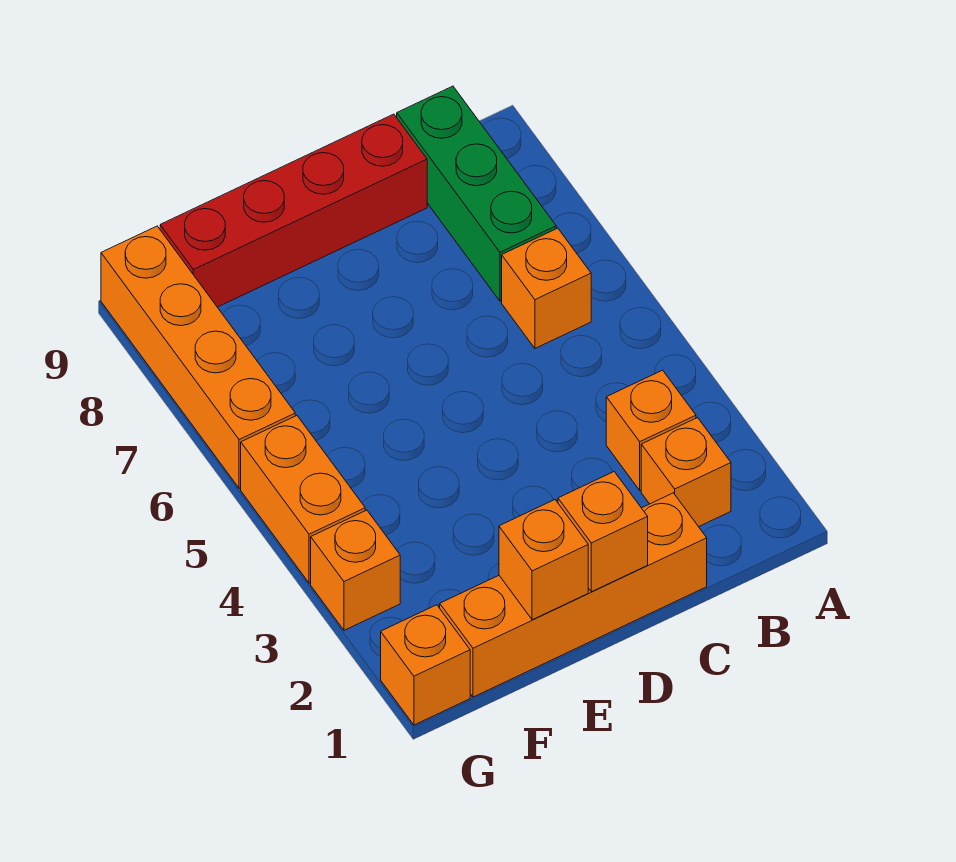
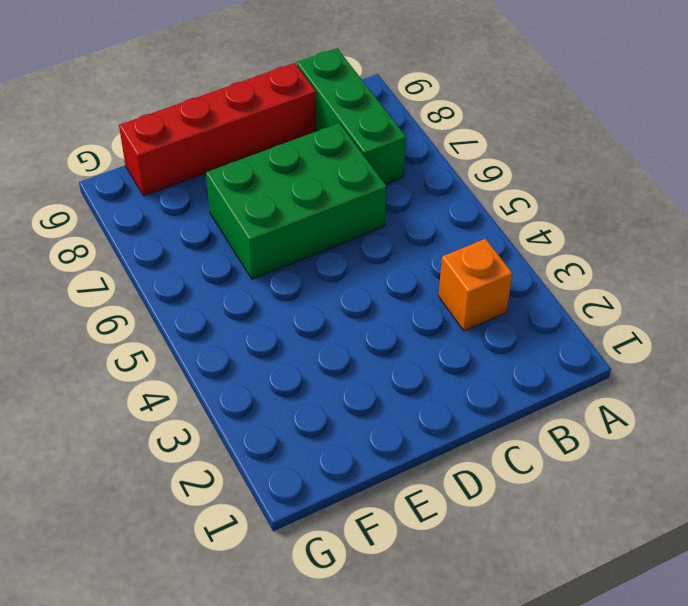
green 2x3 brick [206,123,386,279] -> none
none -> orange 1x1 brick [641,418,731,527]
none -> orange 1x1 brick [502,228,591,348]
none -> orange 1x4 brick [440,493,707,697]

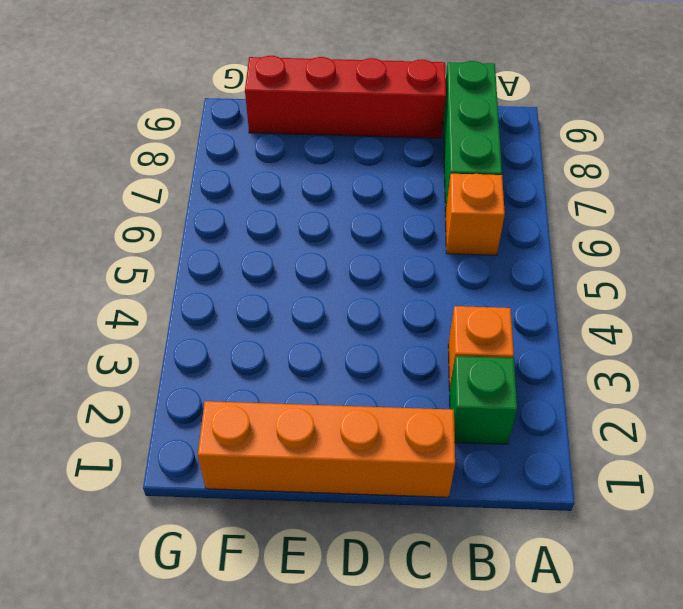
green 1x1 brick [450,356,517,444] -> orange 1x1 brick [641,418,731,527]
none -> orange 1x1 brick [381,605,470,725]
none -> orange 1x1 brick [311,510,400,630]
none -> orange 1x2 brick [241,416,365,583]

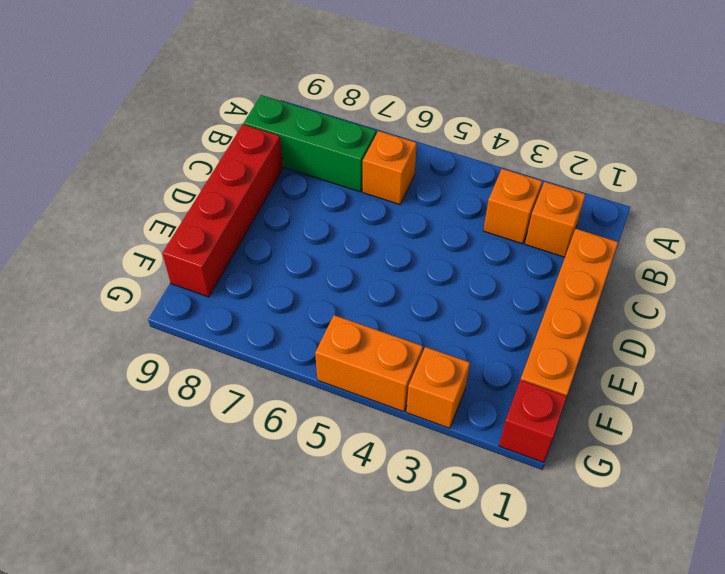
red 1x1 brick [499,380,567,462] -> orange 1x1 brick [381,605,470,725]
none -> orange 1x4 brick [101,226,295,488]
none -> orange 1x1 brick [558,472,648,592]
none -> orange 1x1 brick [499,500,588,620]

